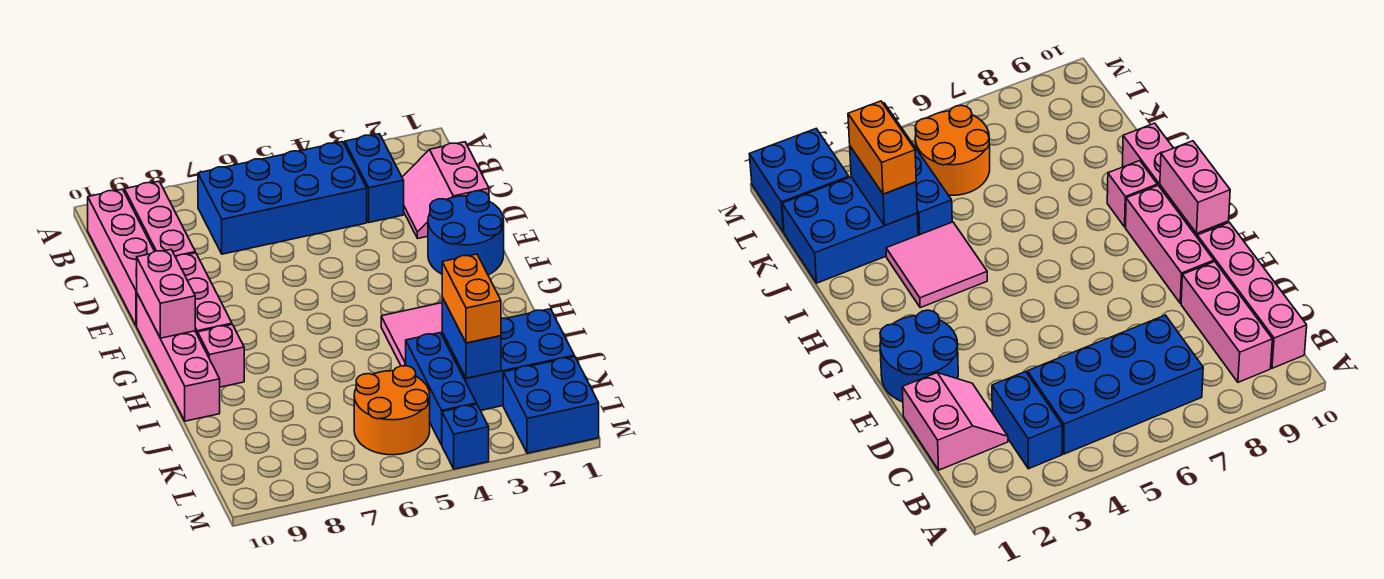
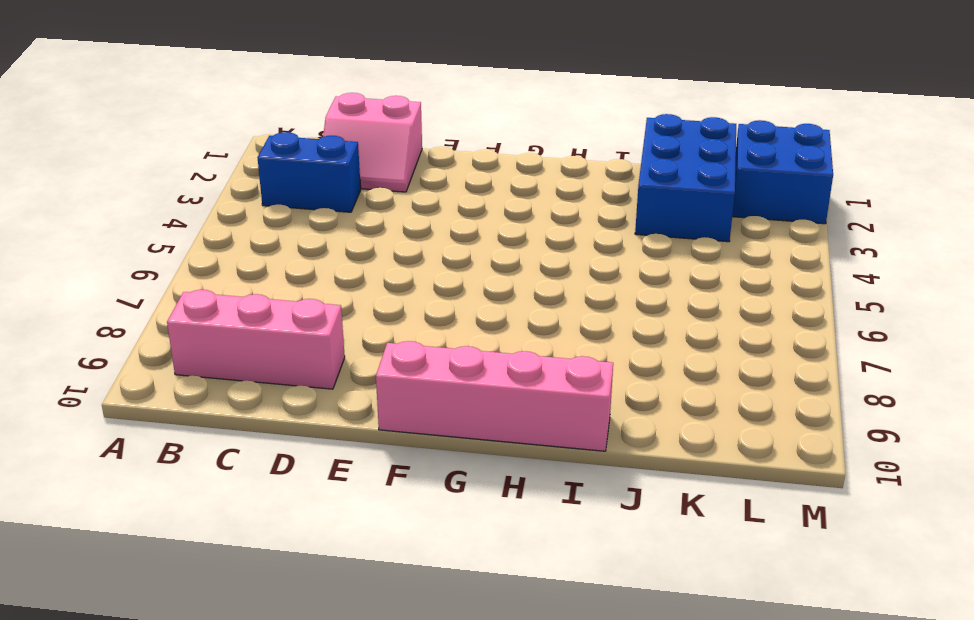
none -> blue 2x4 brick [198,142,367,254]
none -> pink 1x4 brick [88,189,155,326]
none -> blue 2x2 round brick [428,191,504,275]

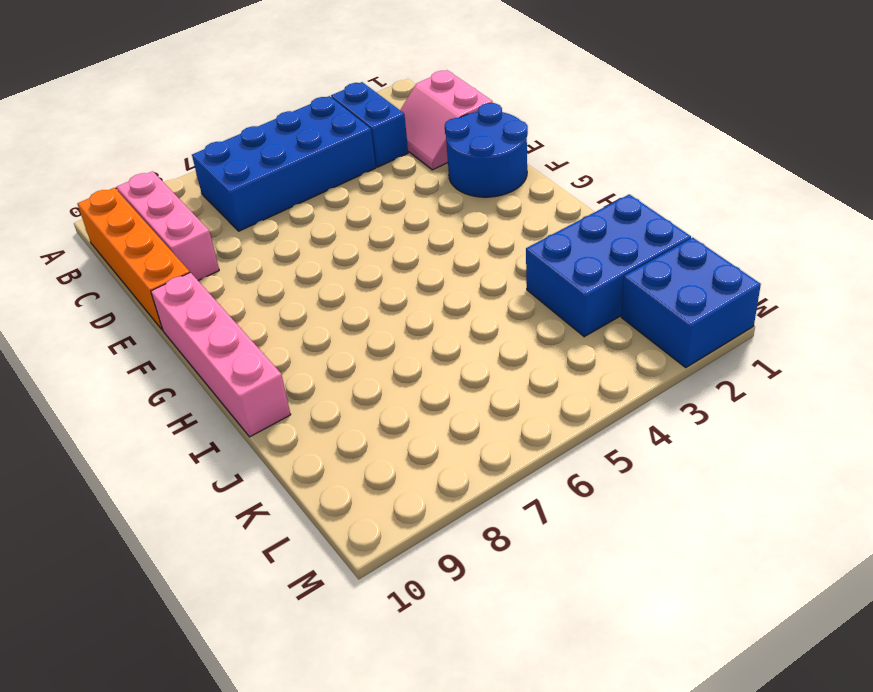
orange 1x4 brick [77,188,190,330] -> pink 1x4 brick [88,189,155,326]
none -> pink 1x3 brick [176,253,232,335]
none -> pink 2x2 tile [381,303,442,366]
none -> pink 1x1 brick [198,325,244,387]

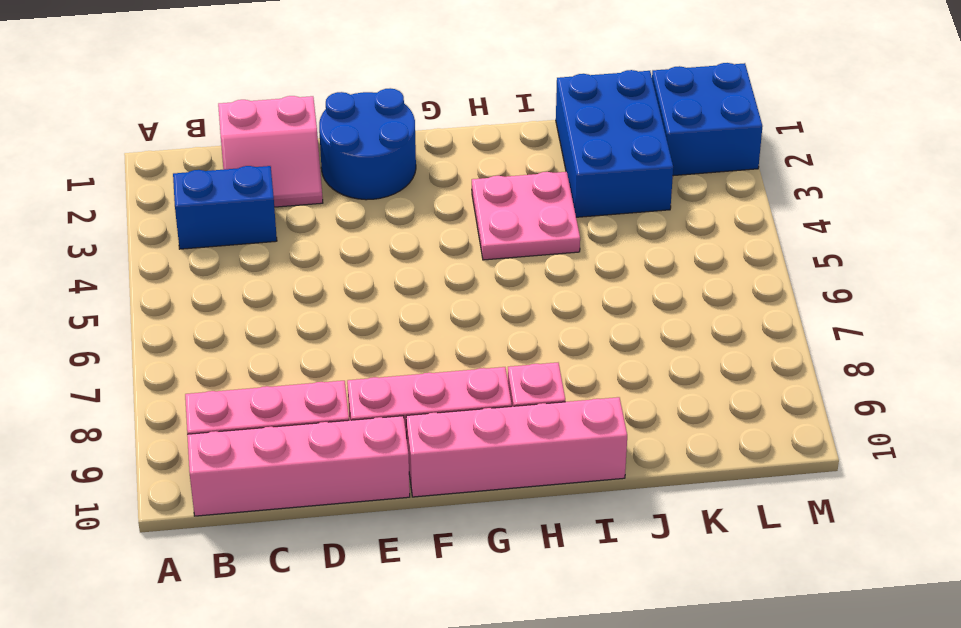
pink 2x2 plate [472,172,580,260] -> pink 2x2 tile [381,303,442,366]
none -> blue 2x4 brick [198,142,367,254]
none -> blue 1x3 brick [406,333,476,445]
none -> orange 2x2 round brick [354,366,430,455]

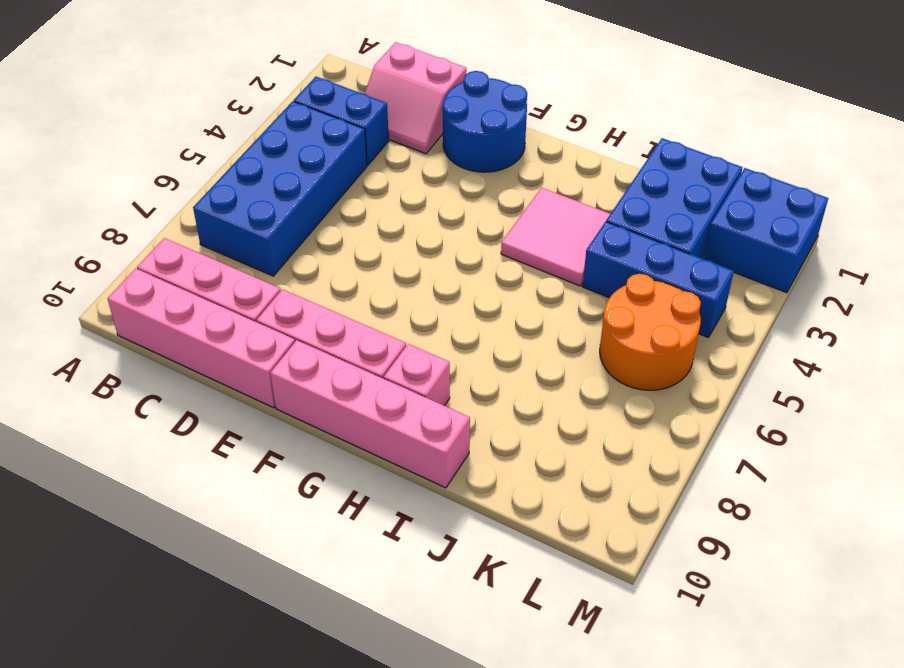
none -> blue 1x1 brick [442,404,489,469]
none -> pink 1x2 brick [136,250,195,338]
none -> blue 1x2 brick [442,298,501,378]

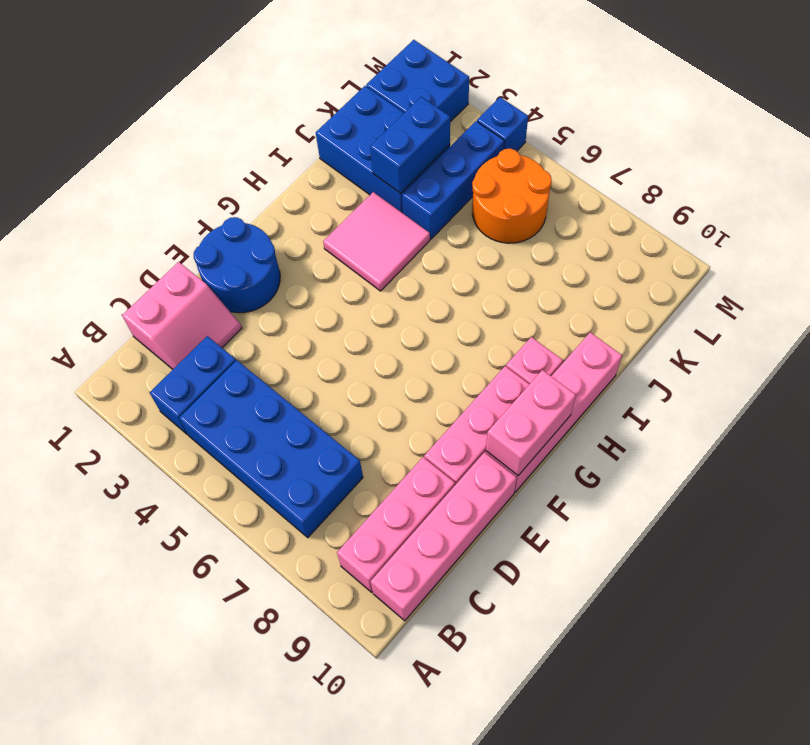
none -> orange 1x2 brick [442,254,501,343]

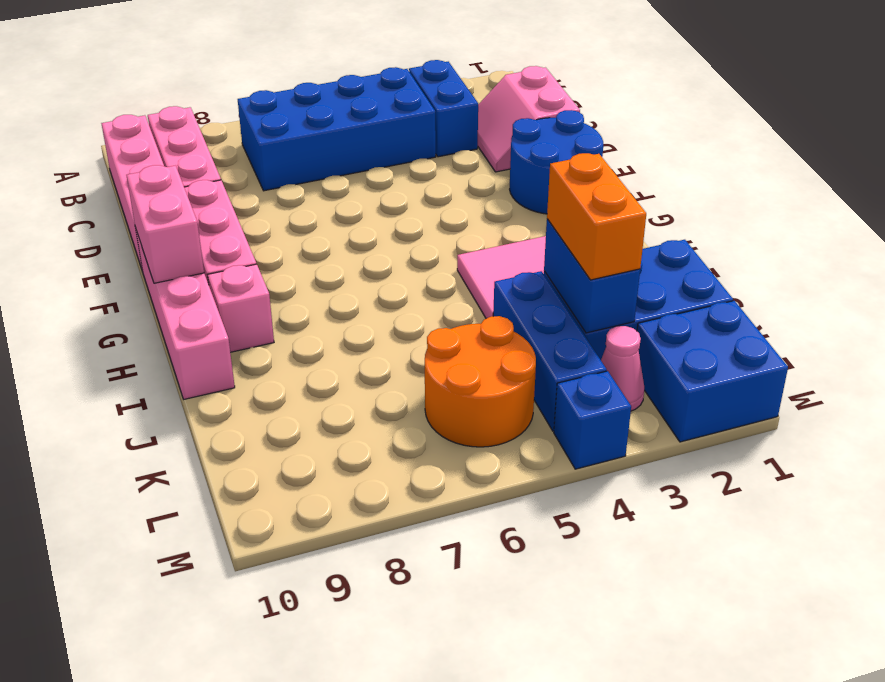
pink 1x1 cone [601,326,644,411] -> none

